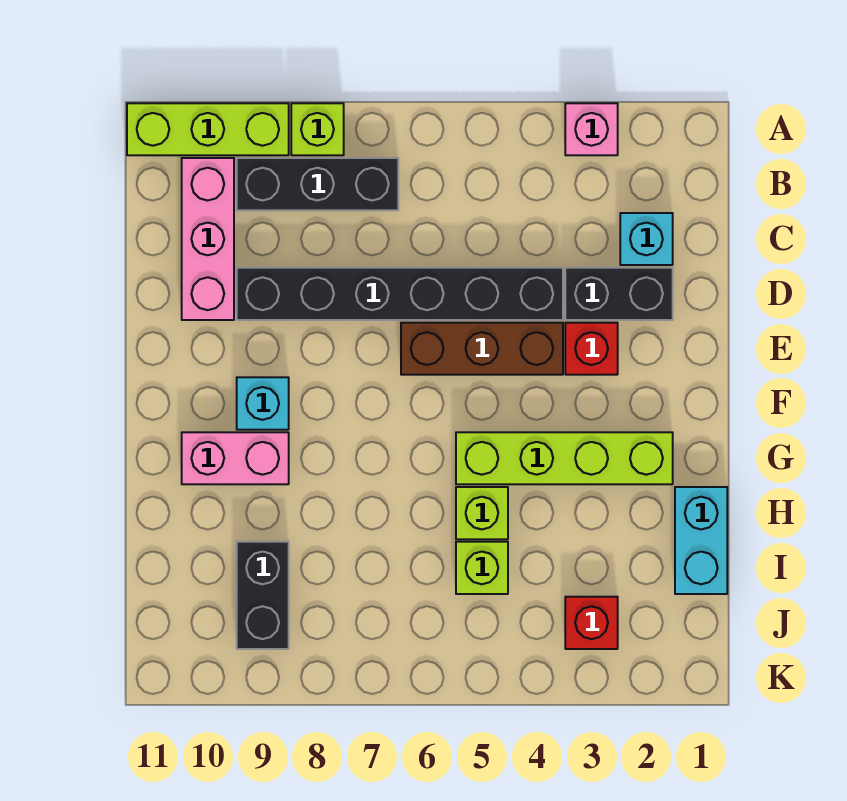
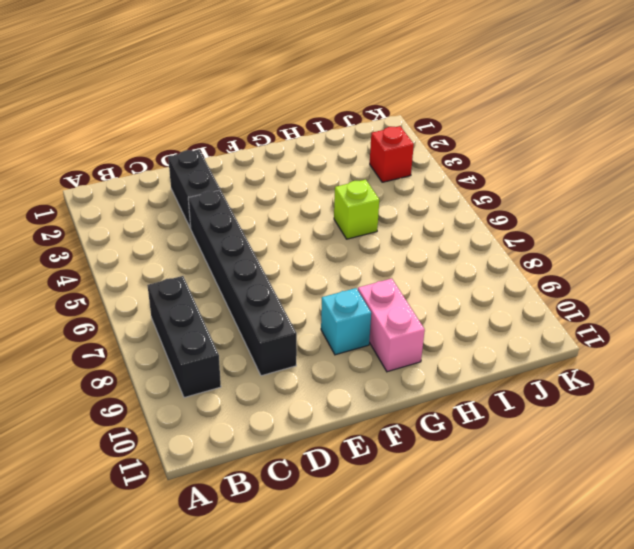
none -> pink 1x1 brick [565,103,618,155]
none -> lime 1x1 brick [291,103,344,155]
none -> lime 1x3 brick [127,103,289,155]

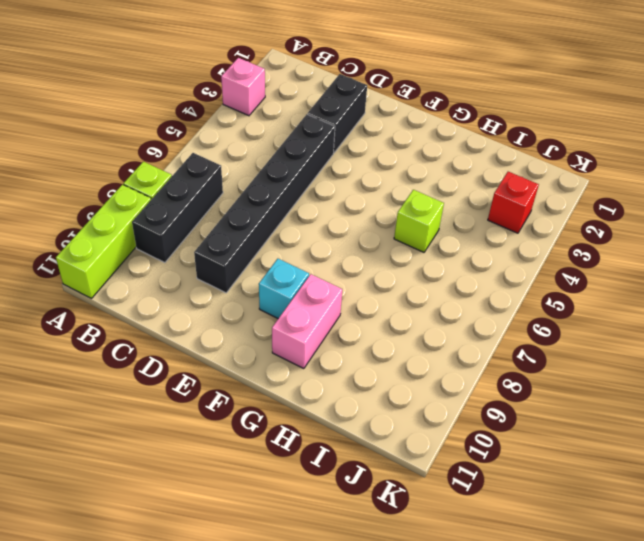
none -> pink 1x3 brick [182,158,234,320]
none -> cyan 1x1 brick [620,213,673,265]
none -> red 1x1 brick [565,323,618,375]

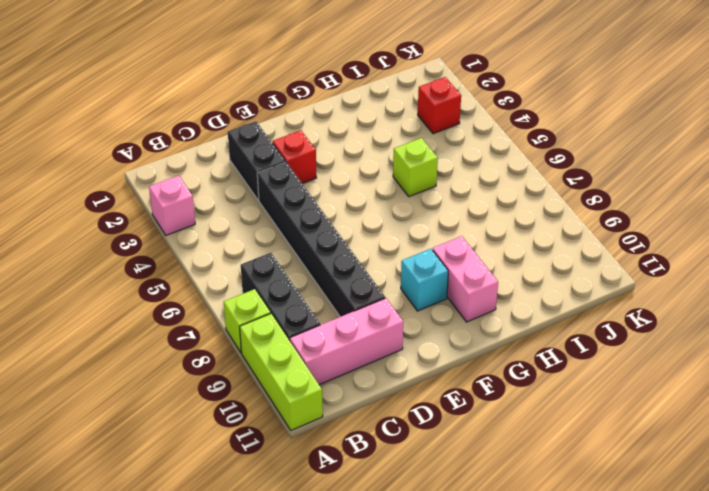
none -> cyan 1x1 brick [620,213,673,265]
none -> brown 1x3 brick [401,323,563,375]
none -> lime 1x4 brick [456,432,673,484]

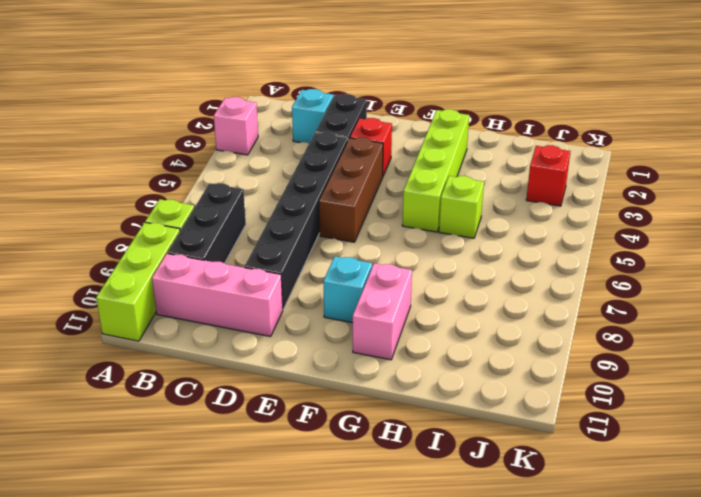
none -> cyan 1x2 brick [675,487,727,594]
none -> lime 1x1 brick [456,542,508,594]
none -> black 1x2 brick [237,542,289,649]

